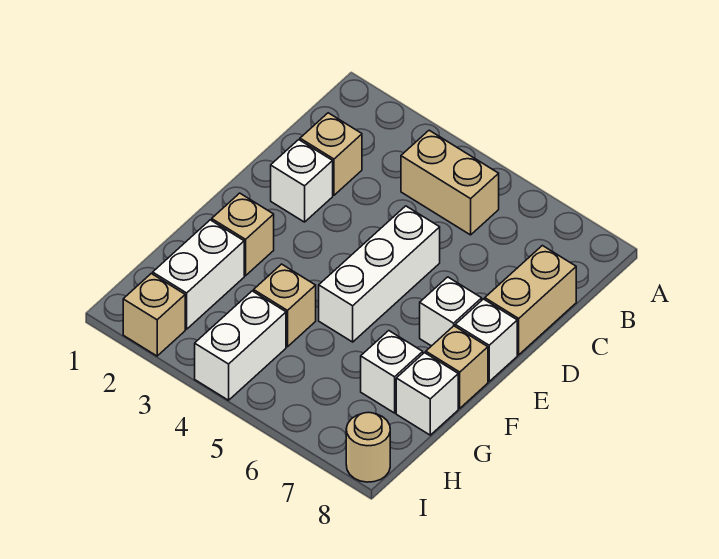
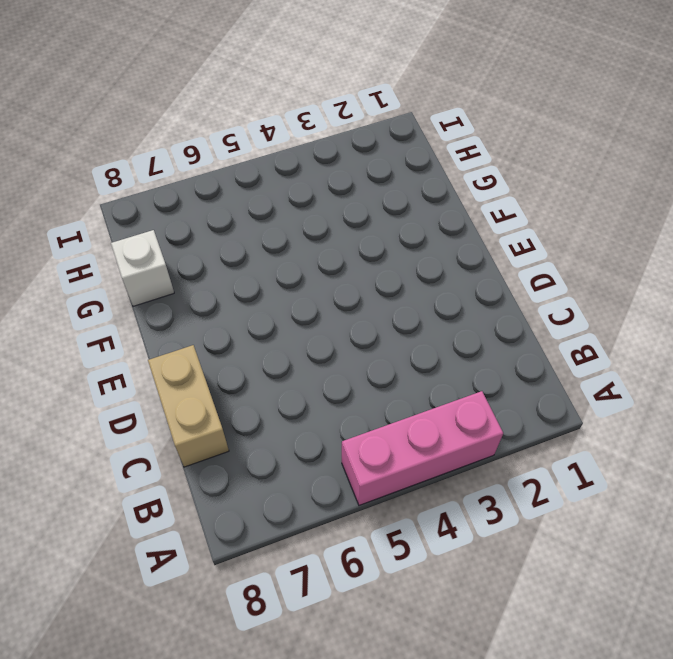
pink 1x3 brick [342,391,503,505] -> none
none -> tan 1x2 brick [401,130,499,235]
none -> tan 1x1 brick [300,113,362,195]
none -> white 1x1 brick [271,140,333,222]

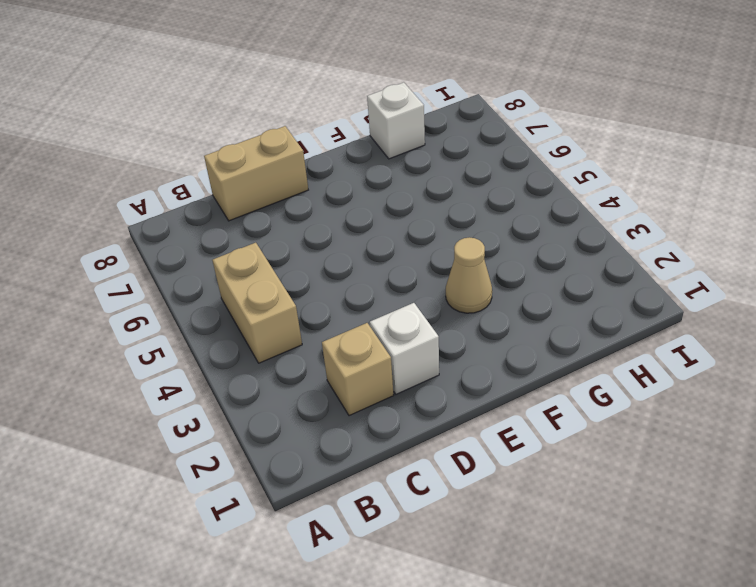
tan 1x1 cone [446,237,492,313] -> none
none -> white 1x3 brick [319,206,440,342]
none -> white 1x1 brick [420,277,482,346]
none -> white 1x1 brick [455,299,517,381]

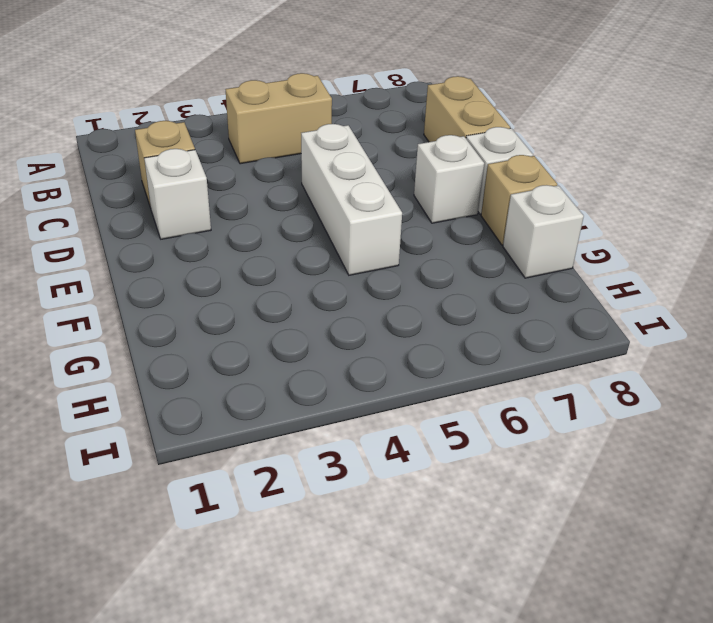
none -> tan 1x1 brick [212,193,274,276]
none -> white 1x2 brick [153,220,244,329]
none -> tan 1x1 brick [254,264,316,347]

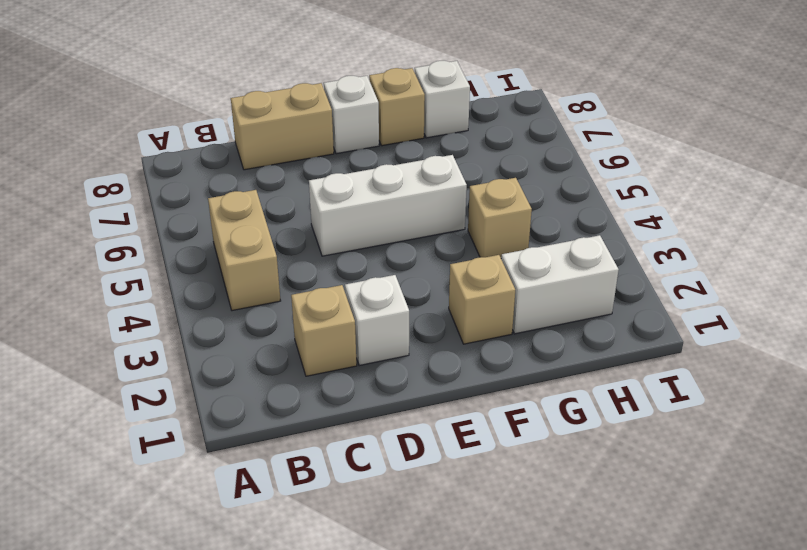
none -> white 1x1 brick [420,277,482,346]
none -> white 1x1 brick [361,331,423,413]
none -> white 1x2 brick [195,291,286,400]

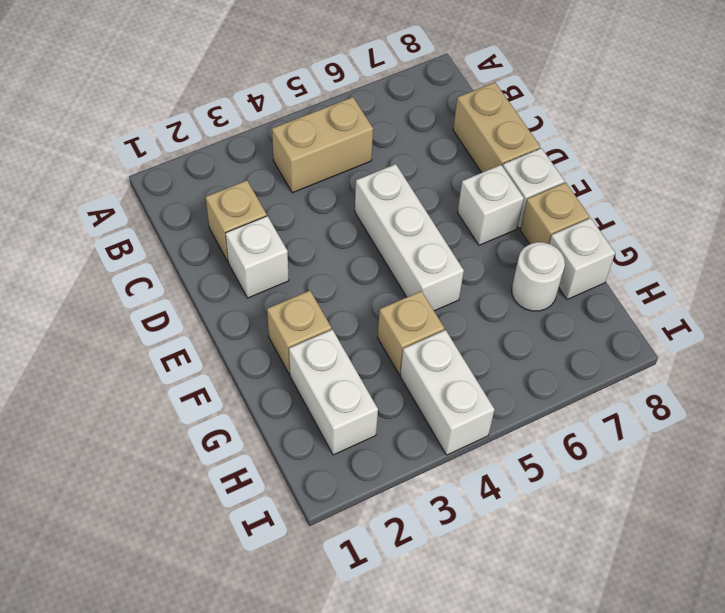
white 1x1 round brick [512,242,565,311] -> white 1x1 brick [361,331,423,413]
none -> tan 1x1 brick [123,274,185,356]
none -> tan 1x1 round brick [346,412,390,482]

